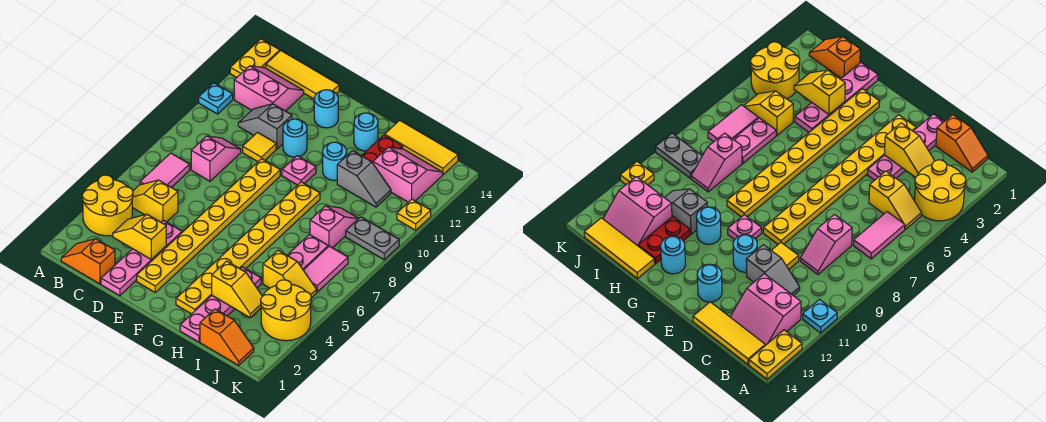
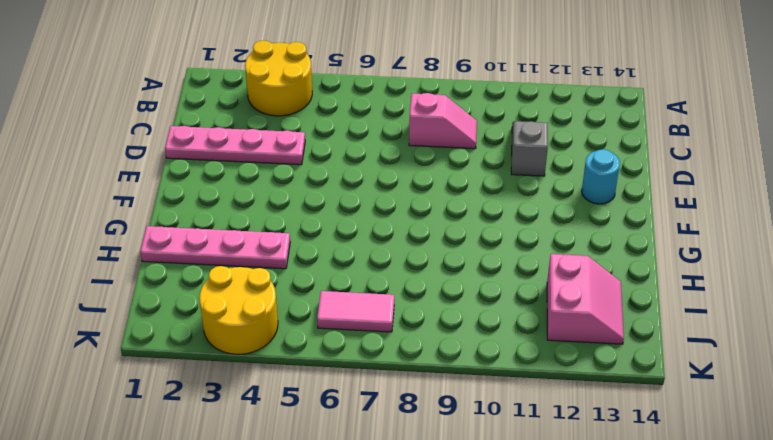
none -> cyan 1x1 plate [199,83,233,114]
none -> yellow 1x2 plate [230,39,280,78]
none -> orange 1x2 slope [61,239,115,284]
none -> yellow 1x2 slope [132,180,178,222]

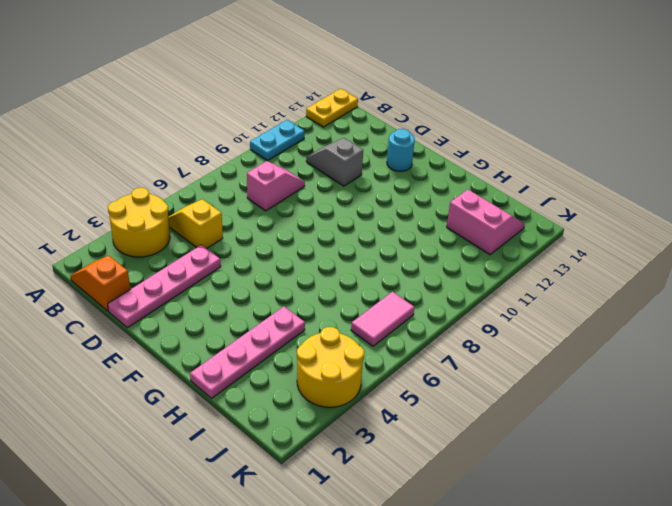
cyan 1x2 plate [250,120,305,161] -> cyan 1x1 plate [199,83,233,114]
none -> pink 1x2 tile [140,153,190,187]
none -> pink 2x2 slope [234,66,304,111]
none -> yellow 1x3 tile [266,51,339,99]
none -> yellow 1x1 tile [243,132,276,162]

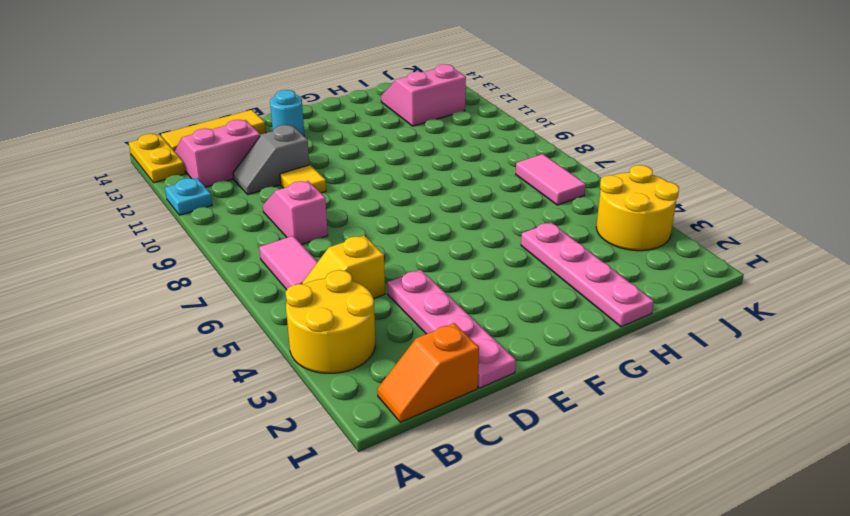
none -> yellow 1x8 plate [137,159,280,292]
none -> cyan 1x1 round brick [283,119,307,157]
none -> pink 1x1 plate [282,156,316,185]
none -> yellow 1x8 plate [176,182,320,314]

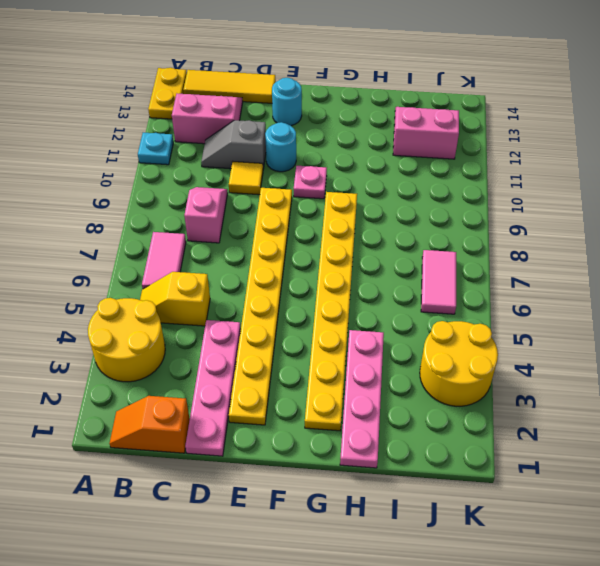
none -> cyan 1x1 round brick [323,142,347,180]
none -> cyan 1x1 round brick [354,113,378,151]
none -> grey 1x2 slope [337,151,391,207]
none -> red 1x2 plate [362,135,403,163]

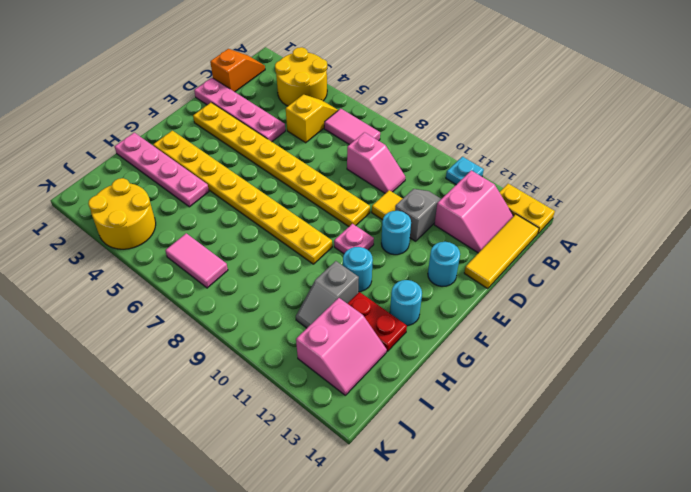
none -> yellow 1x3 tile [385,120,458,175]
none -> orange 1x2 slope [200,309,254,365]
none -> yellow 1x2 slope [263,250,317,298]
none -> pink 1x2 plate [287,235,328,270]

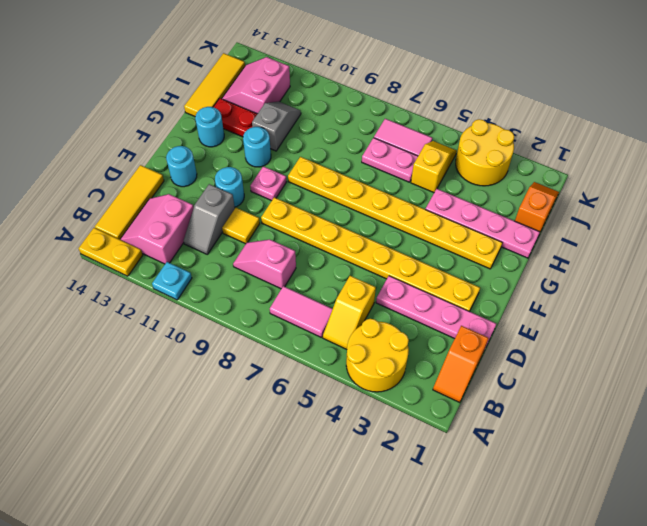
none -> pink 1x2 slope [310,206,359,248]
none -> grey 1x2 plate [346,217,399,260]
none -> yellow 1x1 plate [397,199,431,230]
none -> yellow 1x2 slope [113,214,166,260]

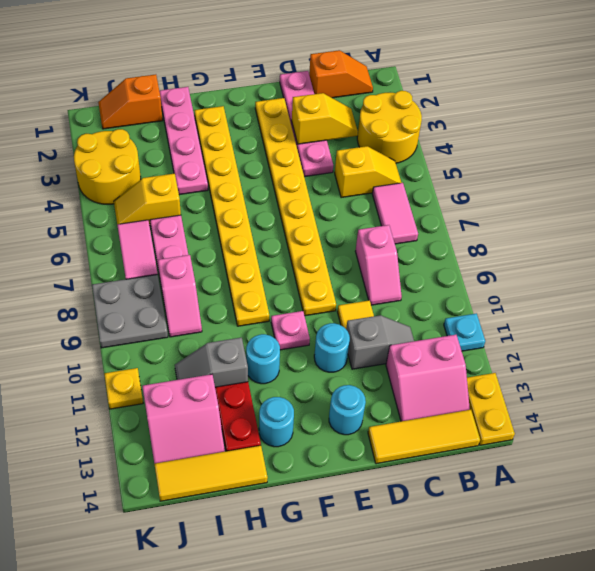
grey 2x2 plate [92,275,168,348] -> grey 1x2 plate [346,217,399,260]
none -> yellow 1x2 slope [212,261,262,318]

